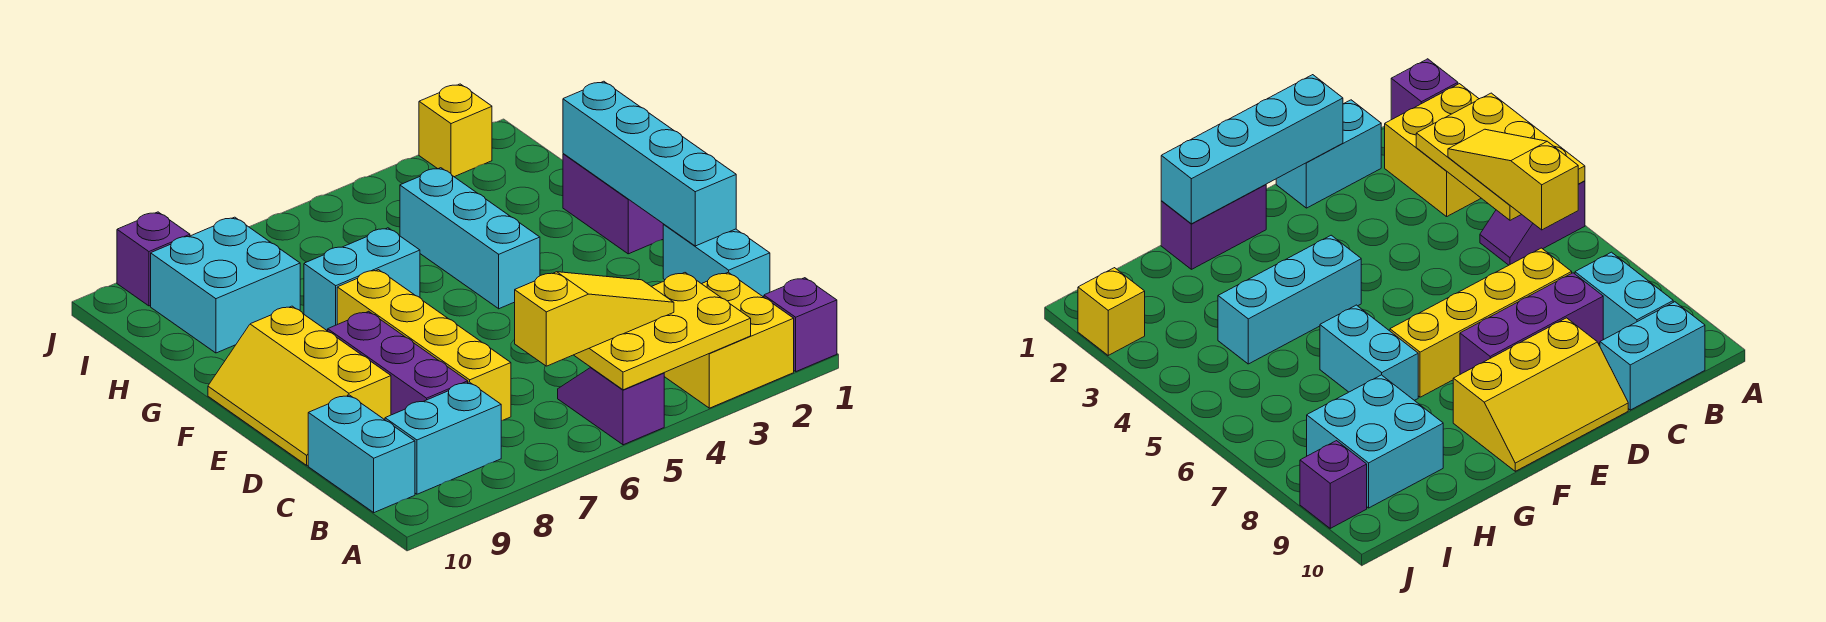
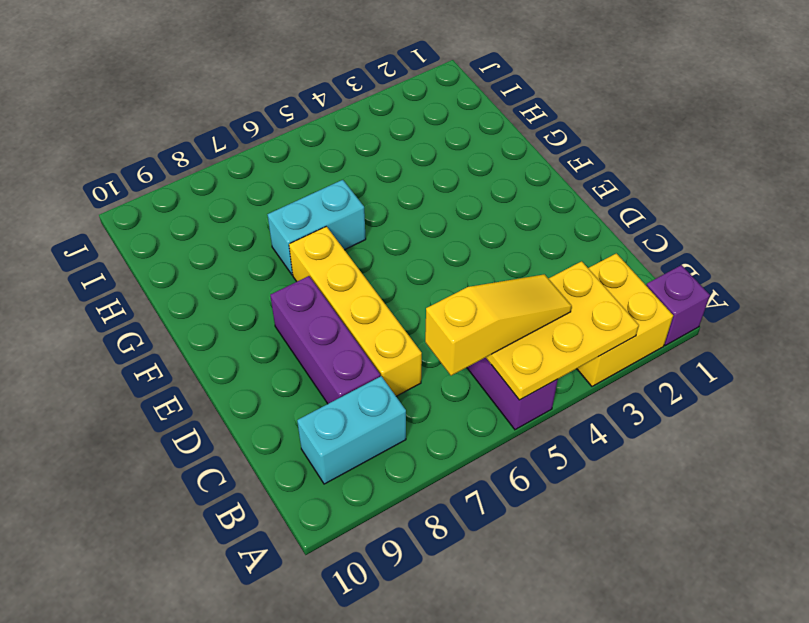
none -> cyan 1x2 brick [308,395,415,513]
none -> cyan 1x2 brick [663,225,770,297]
none -> yellow 2x3 slope [208,306,391,465]

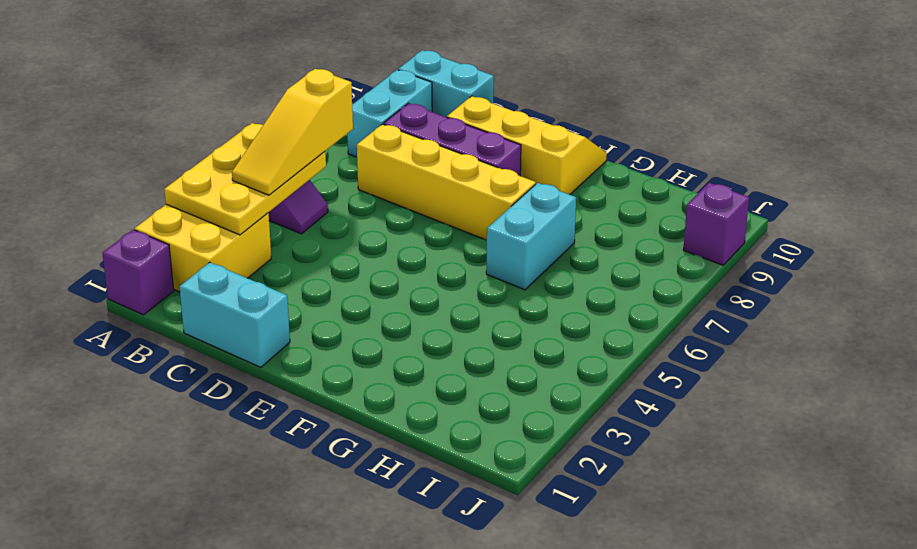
none -> purple 1x2 brick [563,154,664,254]
none -> cyan 1x3 brick [400,168,540,309]
none -> cyan 2x2 brick [151,217,300,353]

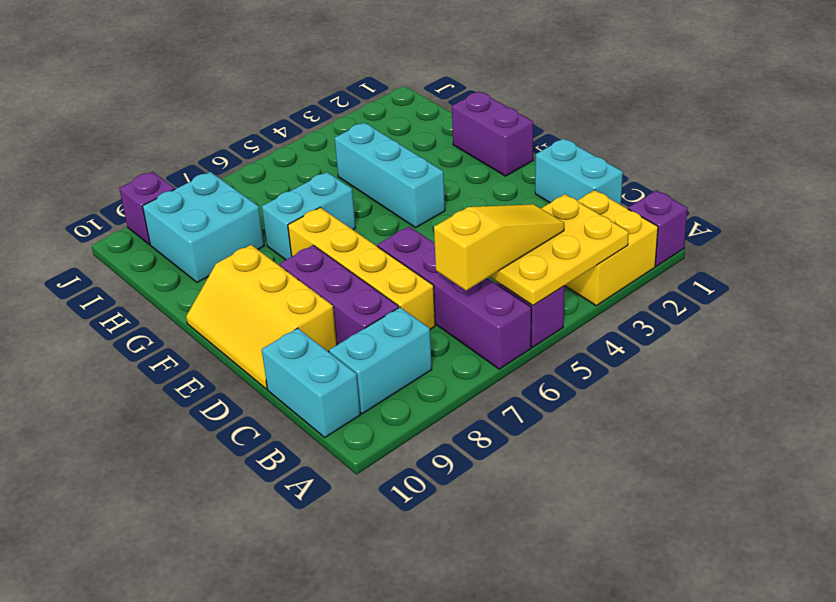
purple 1x4 brick [377,227,531,369] -> none
none -> yellow 1x1 brick [419,84,492,177]
none -> cyan 1x4 brick [563,81,736,246]

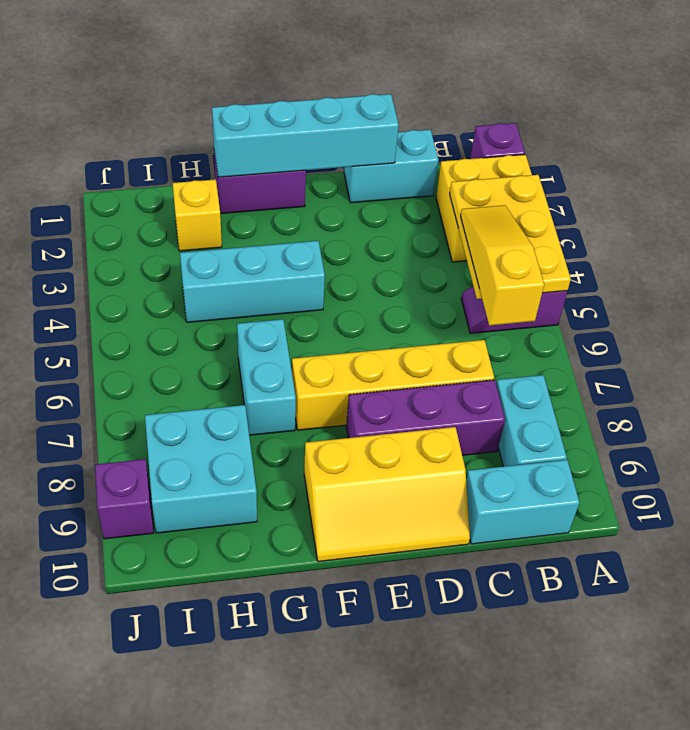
yellow 1x1 brick [173,179,222,251] -> yellow 1x1 brick moved to [419,84,492,177]

